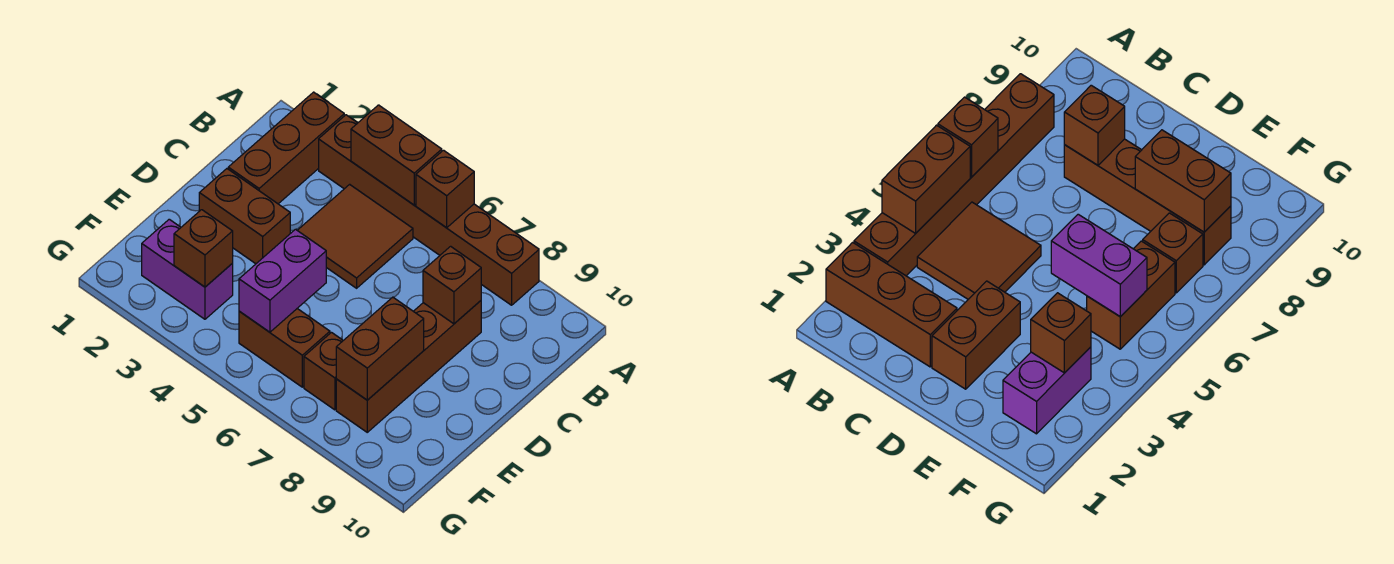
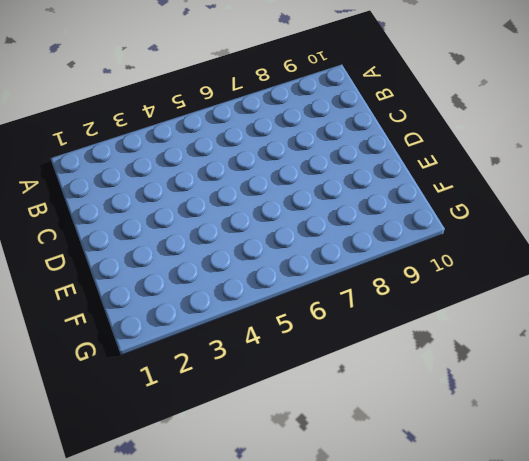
none -> brown 1x3 brick [228,92,344,204]
none -> brown 1x6 brick [319,115,539,305]
none -> brown 2x2 tile [297,184,413,288]

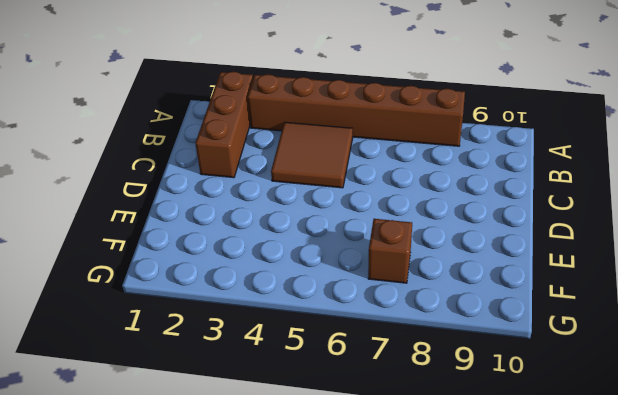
none -> brown 1x4 brick [336,301,481,432]
none -> brown 1x2 brick [199,169,290,264]
none -> purple 1x2 brick [142,219,233,319]

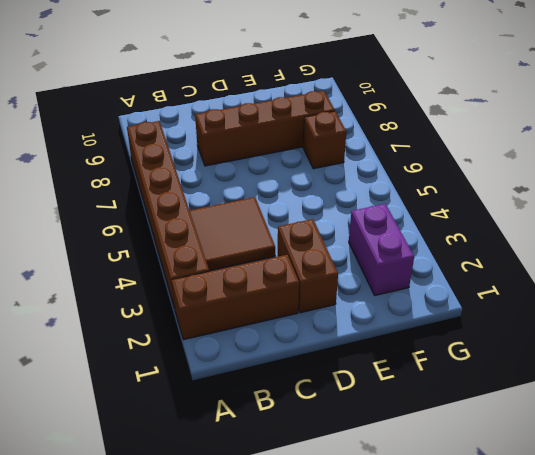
none -> brown 1x2 brick [239,309,330,387]
none -> brown 1x2 brick [351,105,442,205]
none -> brown 1x1 brick [416,150,474,228]

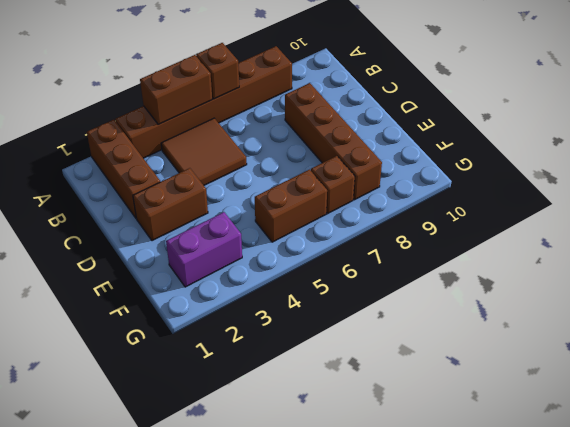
none -> brown 1x1 brick [423,246,481,324]
none -> purple 1x2 brick [239,229,326,332]
none -> brown 1x2 brick [336,297,424,400]

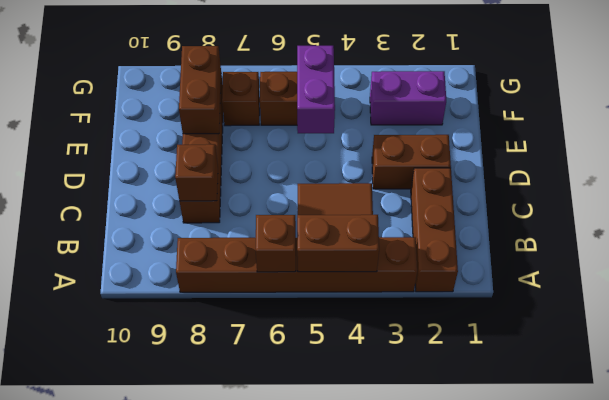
none -> brown 1x1 brick [174,210,233,287]

